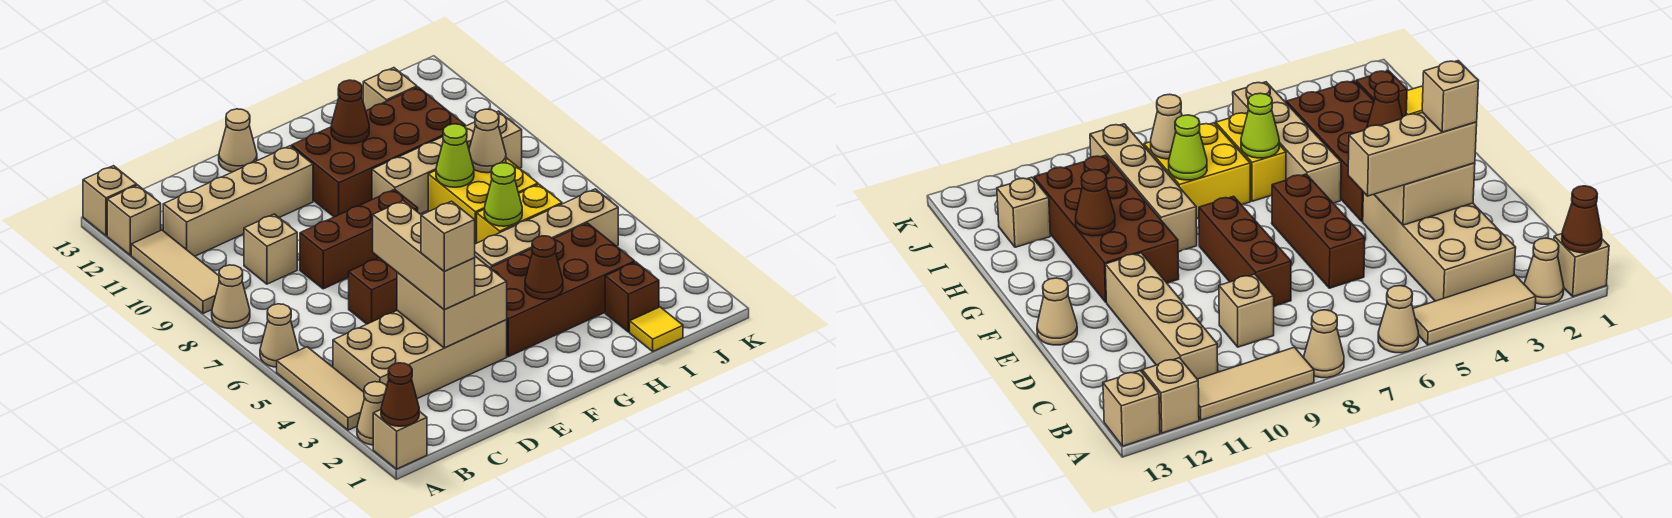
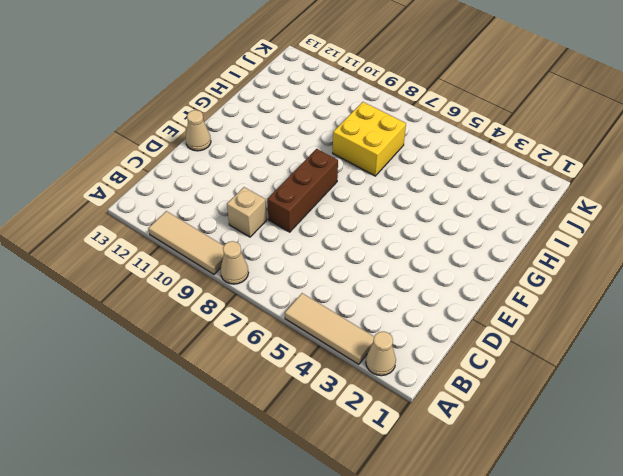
none -> tan 1x1 brick [373,410,427,469]
none -> tan 1x1 cone [260,304,298,367]
none -> tan 1x1 brick [107,185,161,255]
none -> tan 1x1 brick [83,166,137,236]

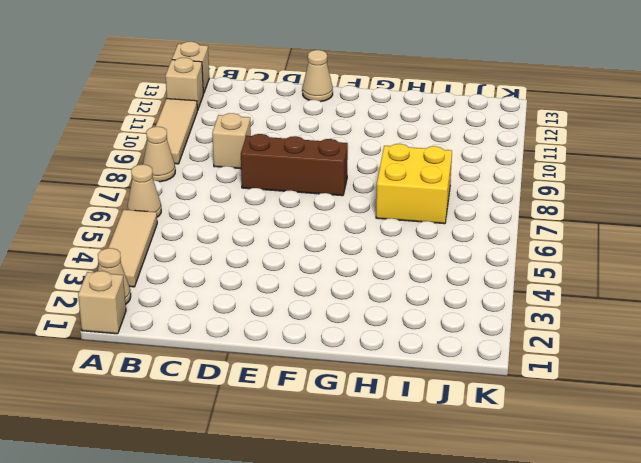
none -> tan 2x4 brick [333,311,507,399]
none -> tan 1x4 brick [163,146,313,256]
none -> brown 1x3 brick [349,258,397,324]
none -> brown 2x4 brick [491,223,635,357]

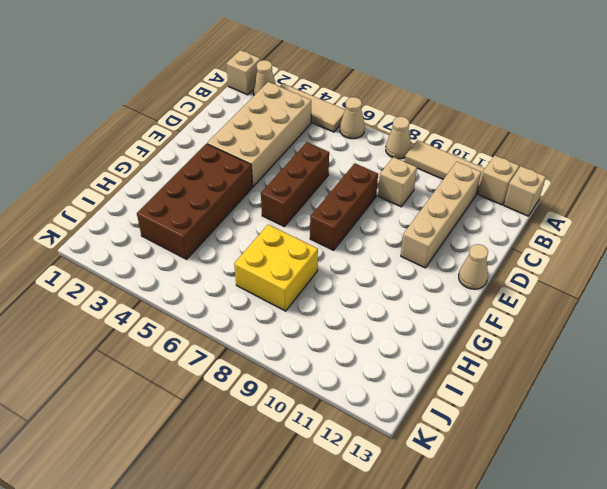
none -> brown 2x4 brick [292,87,465,217]
none -> tan 1x4 brick [475,189,618,268]
none -> tan 1x4 brick [372,111,522,214]
none -> yellow 1x2 brick [477,184,562,243]

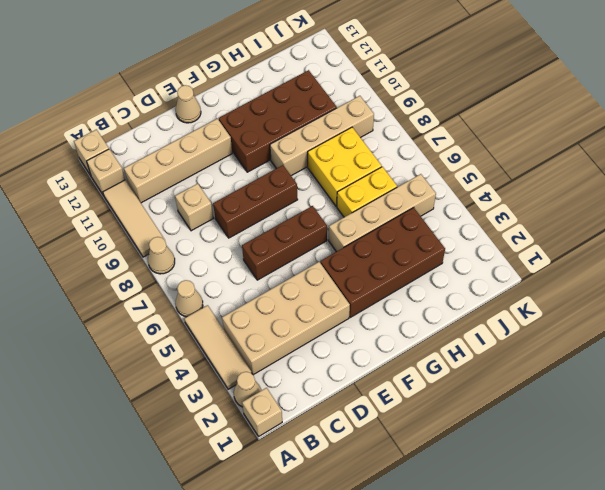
none -> yellow 1x1 tile [630,307,683,351]
none -> brown 1x1 brick [605,262,659,332]
none -> tan 1x1 brick [363,68,417,111]
none -> brown 1x1 cone [381,363,419,426]

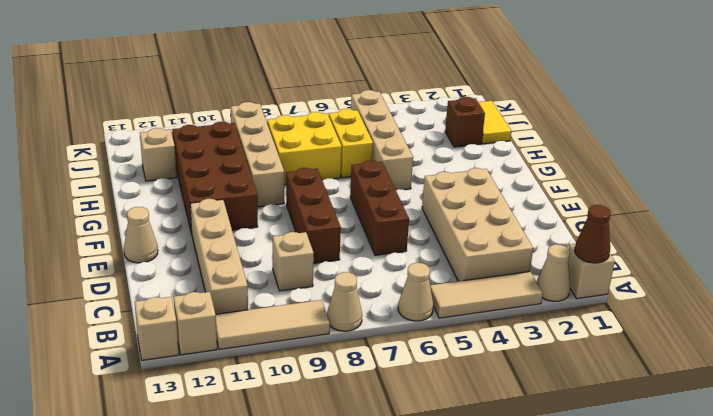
yellow 1x2 tile [478,101,511,144] -> yellow 1x1 tile [630,307,683,351]
none -> brown 2x4 brick [491,223,635,357]
none -> tan 2x2 brick [397,256,507,348]
none -> brown 1x1 cone [525,236,563,299]
none -> brown 1x1 cone [331,80,369,144]

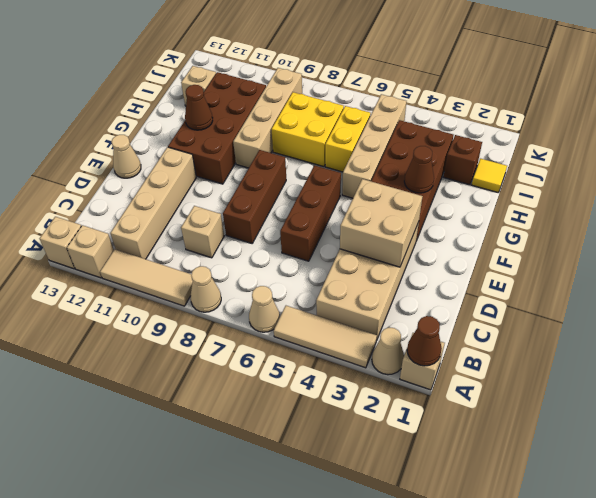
none -> lime 1x1 cone [484,163,522,226]
none -> lime 1x1 cone [436,124,474,187]
none -> tan 1x1 cone [469,109,506,173]
none -> tan 1x3 brick [373,201,475,310]

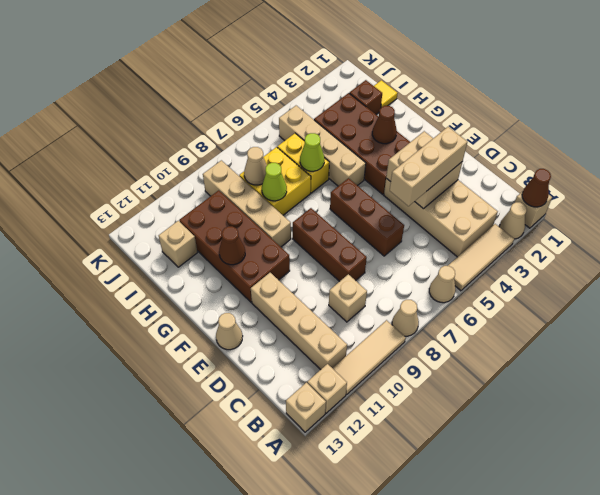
none -> tan 1x1 brick [421,201,475,271]

